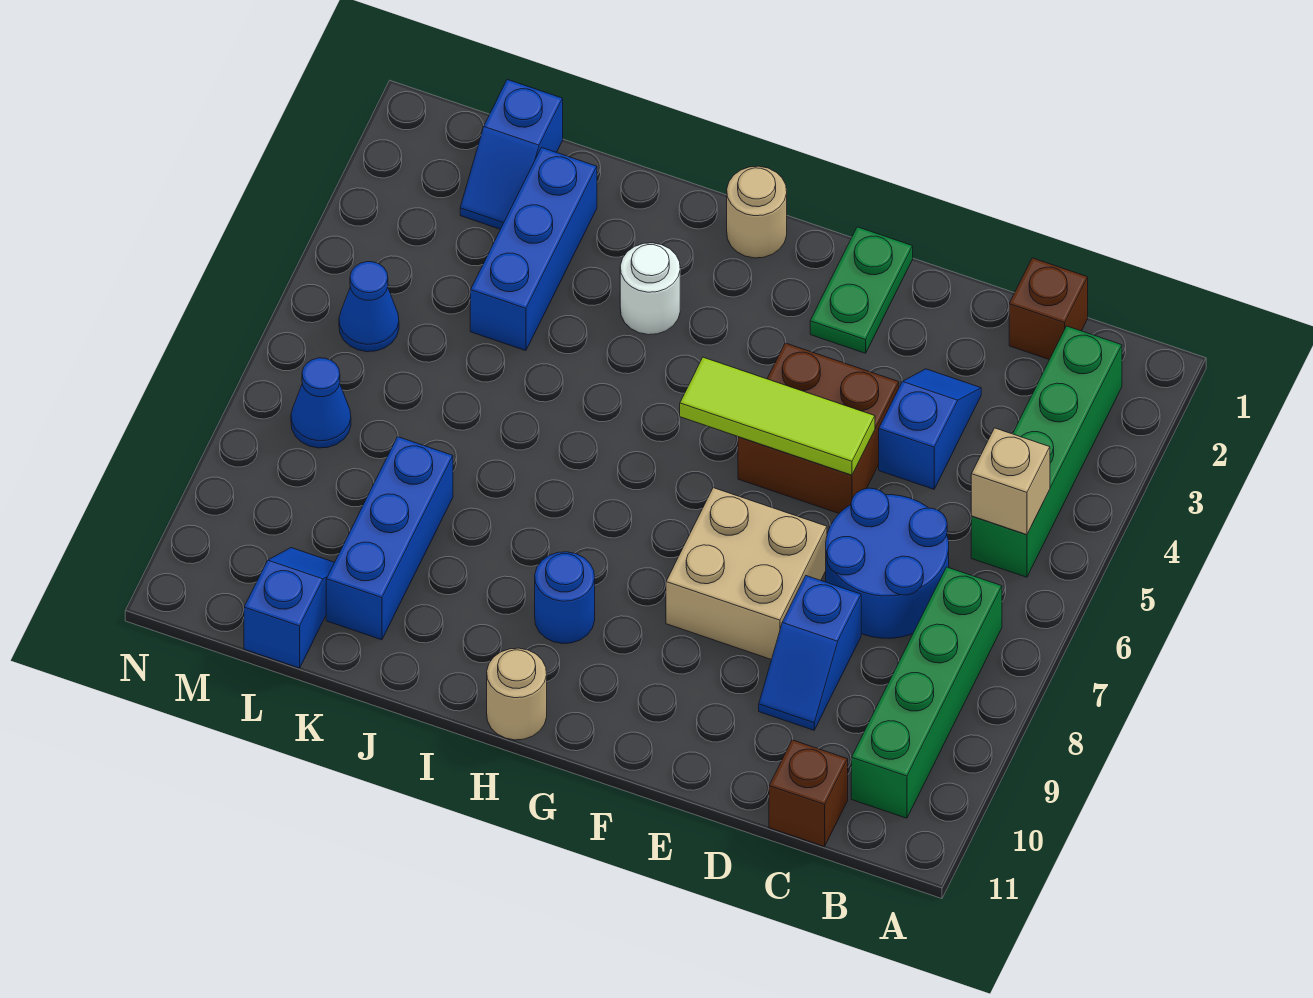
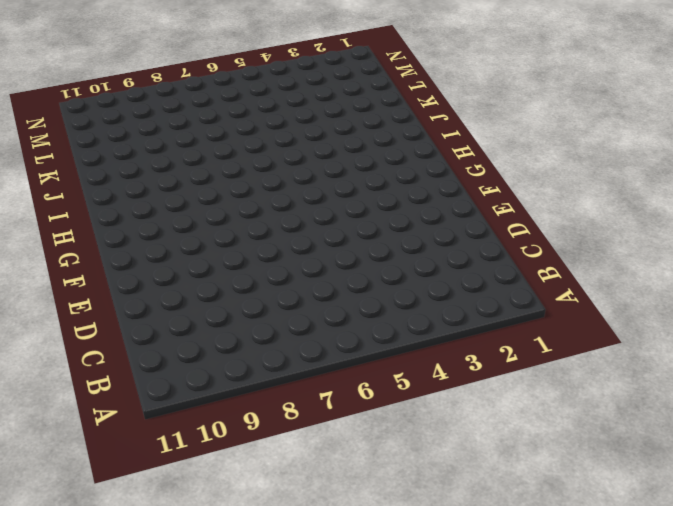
none -> green 1x4 brick [971,326,1122,577]
none -> green 1x4 brick [851,567,1002,818]
none -> brown 1x1 brick [1009,258,1088,360]

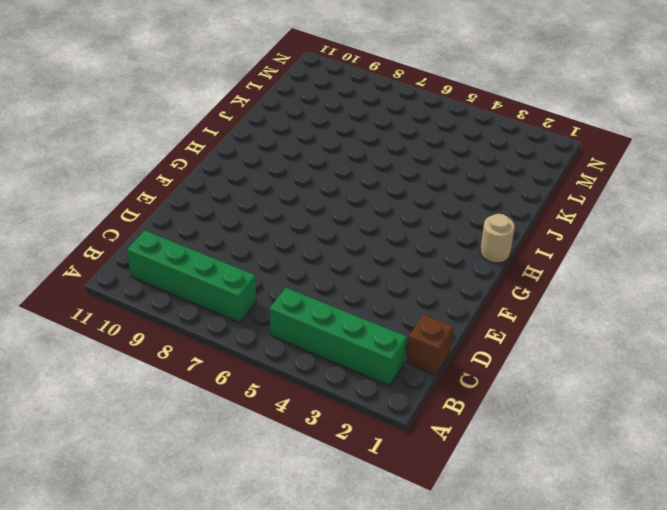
none -> blue 2x2 round brick [826,488,949,638]
none -> brown 1x1 brick [769,740,848,847]
none -> blue 1x2 slope [879,369,981,489]

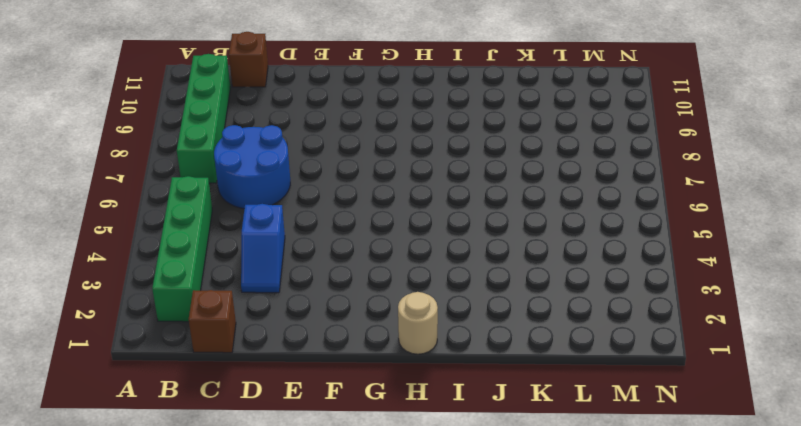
none -> blue 1x2 slope [759,576,861,730]
none -> brown 2x2 brick [738,343,899,513]
none -> tan 2x2 brick [666,488,827,660]

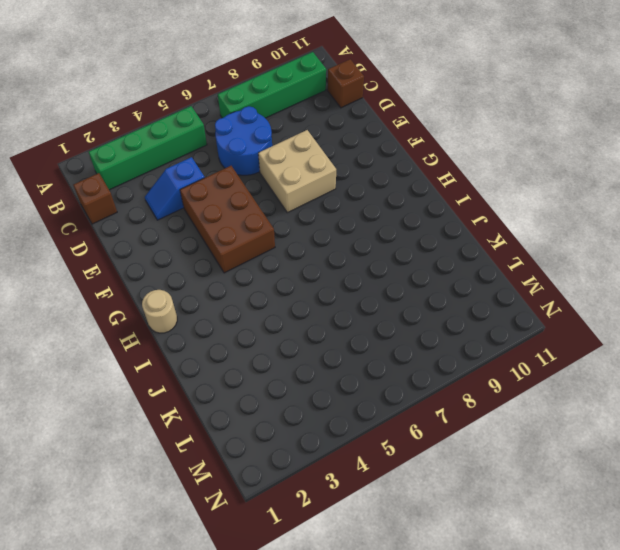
brown 2x3 brick [180,166,275,273] -> brown 2x2 brick [738,343,899,513]
none -> blue 1x2 slope [759,576,861,730]
none -> green 1x2 plate [810,227,913,353]
none -> blue 1x1 round brick [535,552,595,644]

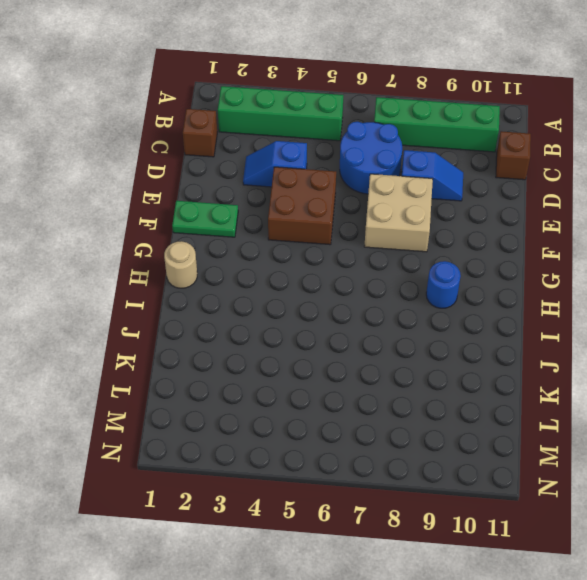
none -> tan 1x1 round brick [487,648,547,740]
none -> white 1x1 round brick [620,243,680,335]
none -> blue 1x3 brick [470,148,597,351]

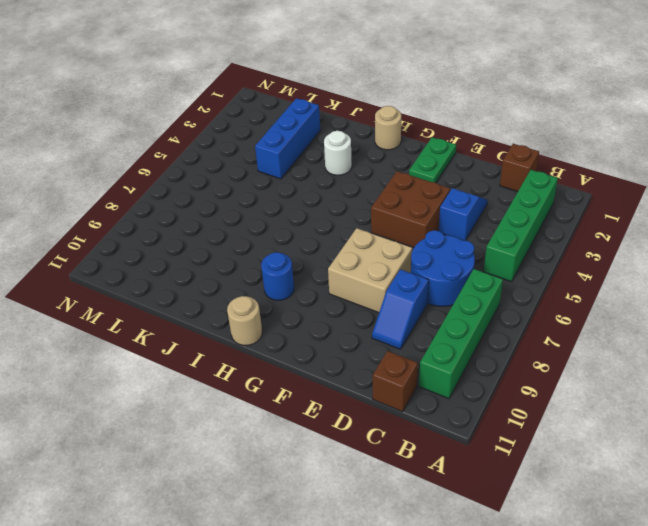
none -> blue 1x3 brick [326,437,453,640]
none -> blue 1x2 slope [460,80,563,229]
none -> blue 1x2 slope [244,548,334,668]

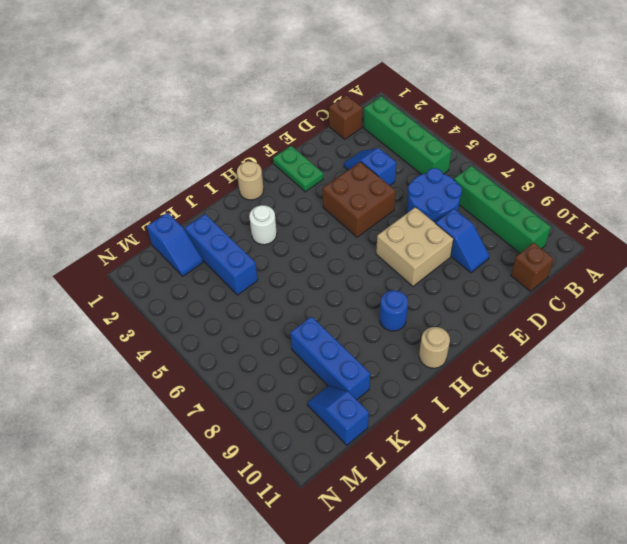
none -> blue 1x1 cone [339,262,399,352]
none -> blue 1x1 cone [291,358,351,448]
none -> tan 1x1 brick [971,428,1050,535]

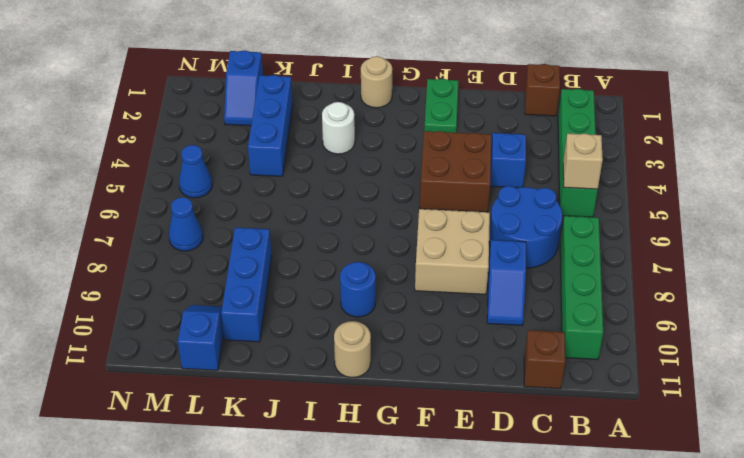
none -> lime 1x3 tile [680,357,875,475]

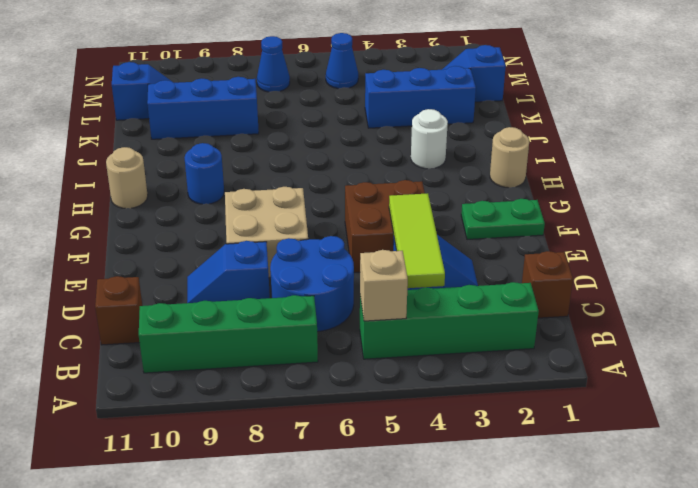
lime 1x3 tile [389,193,445,288] -> lime 1x3 tile moved to [680,357,875,475]

